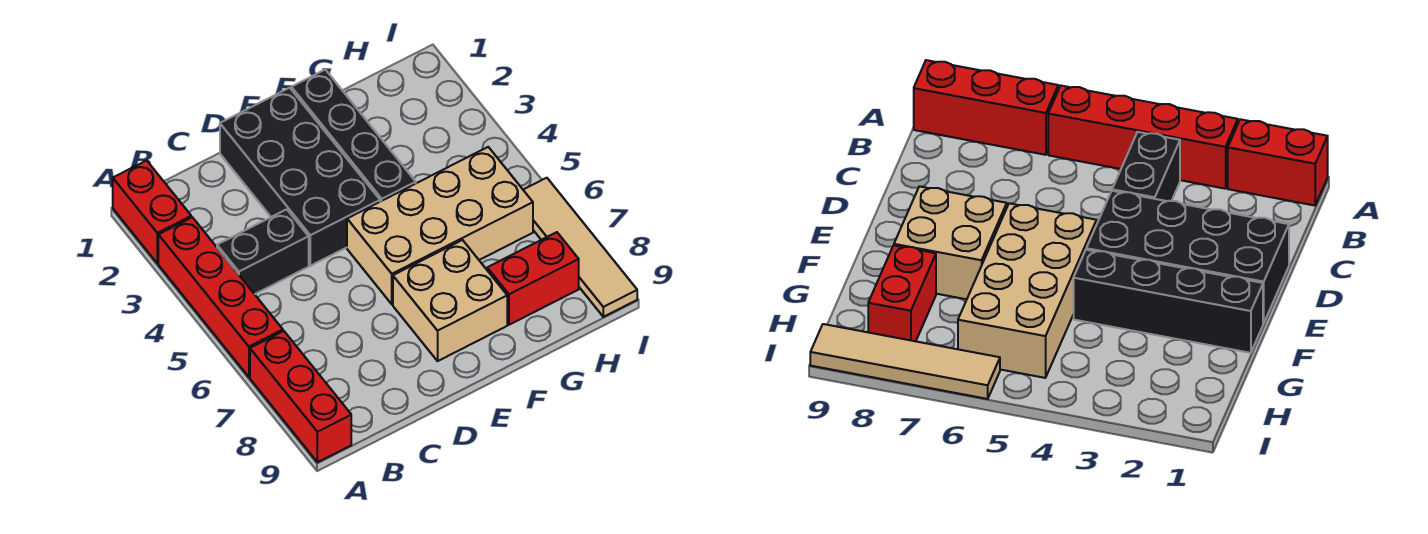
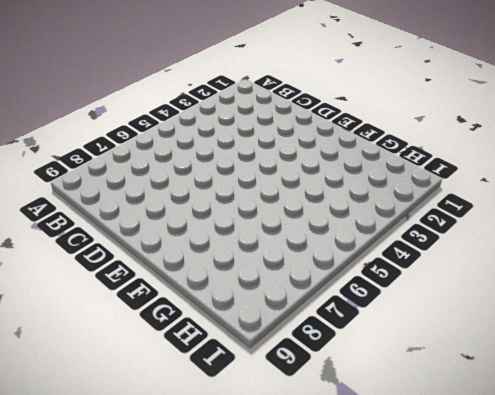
none -> red 1x2 brick [113,160,191,263]
none -> red 1x4 brick [158,217,283,377]

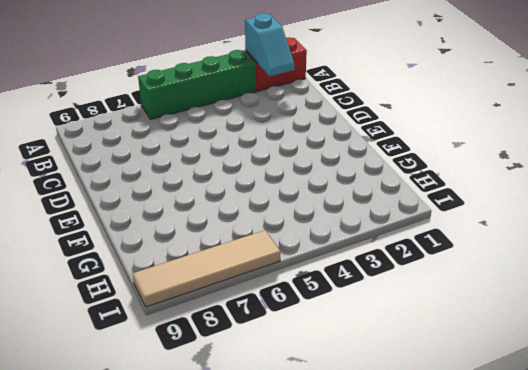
cyan 1x2 slope [245,13,295,76] -> none
green 1x4 brick [138,50,256,119] -> red 1x4 brick [158,217,283,377]
none -> red 1x3 brick [250,331,351,462]
none -> black 1x2 brick [217,209,309,294]

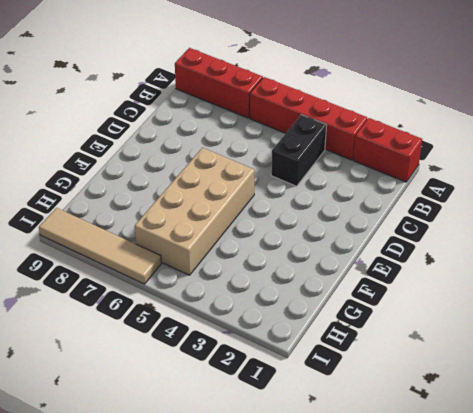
none -> black 2x4 brick [220,88,380,266]
none -> tan 2x2 brick [393,240,507,361]

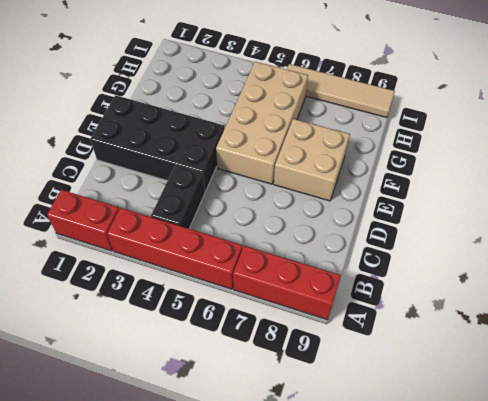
none -> black 1x4 brick [291,70,416,202]
none -> red 1x2 brick [487,232,579,325]

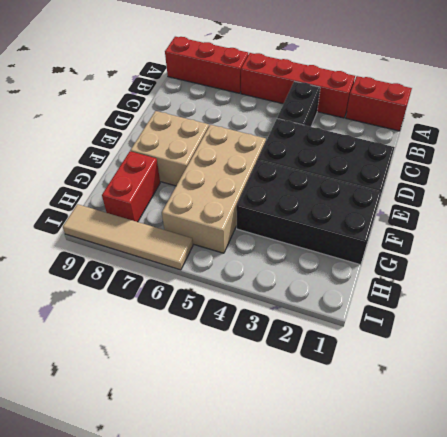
black 2x4 brick [236,160,382,265] -> black 1x4 brick [291,70,416,202]

